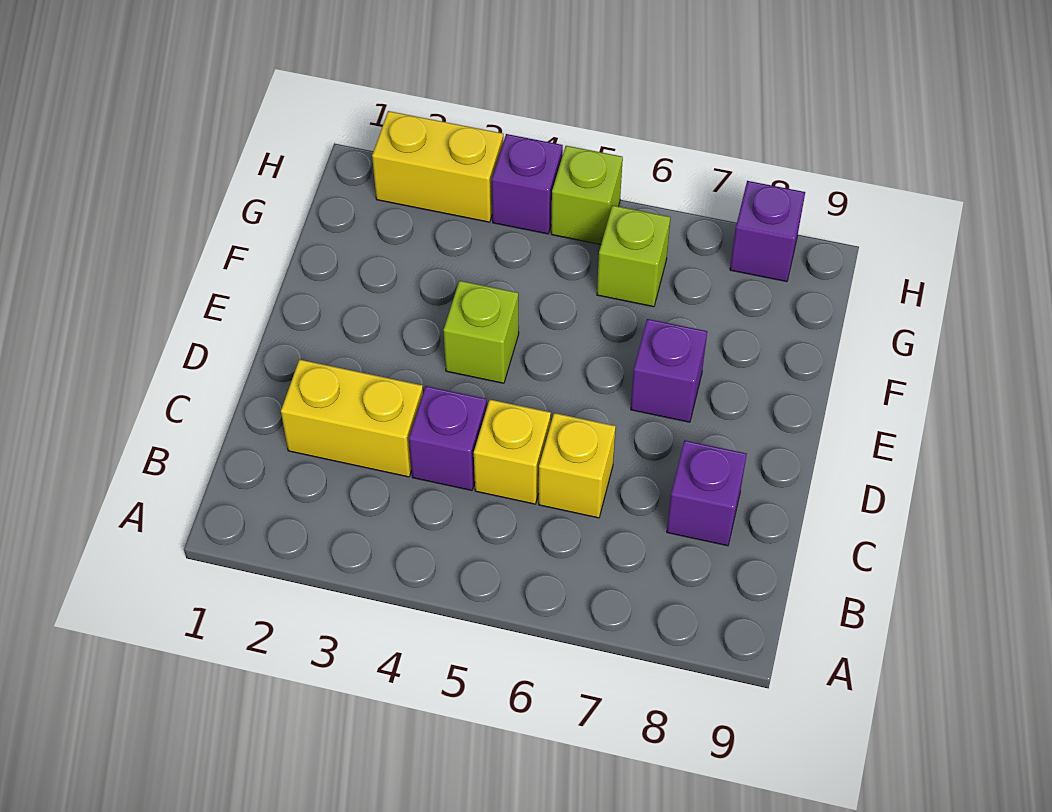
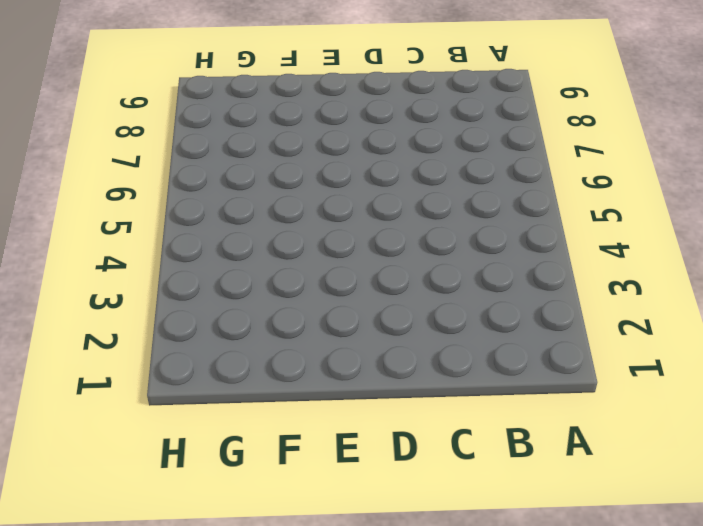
none -> yellow 1x2 brick [281,359,423,477]
none -> purple 1x1 brick [409,386,487,491]
none -> yellow 1x1 brick [474,400,551,504]

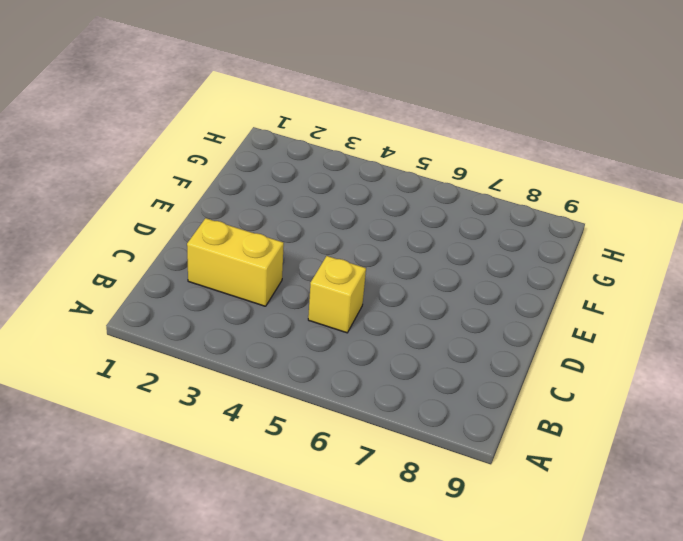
none -> purple 1x1 brick [409,386,487,491]
none -> yellow 1x1 brick [539,413,616,518]
none -> purple 1x1 brick [667,440,747,546]

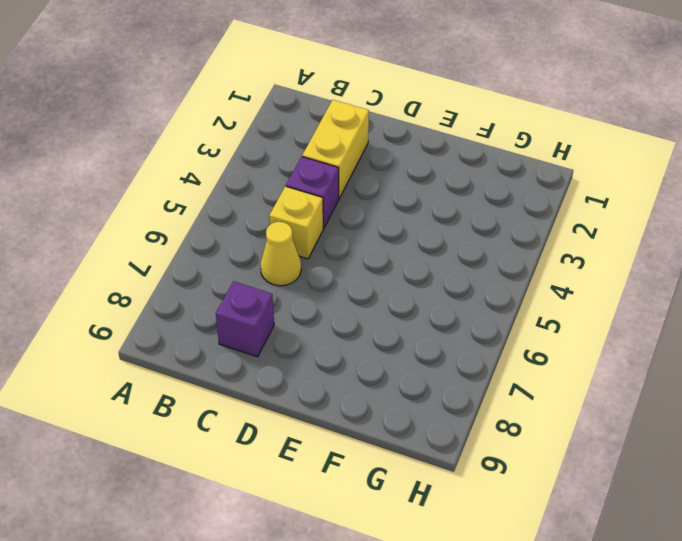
yellow 1x1 cone [260,222,301,286] -> yellow 1x1 brick [539,413,616,518]
none -> lime 1x1 brick [443,281,519,383]
none -> purple 1x1 brick [631,319,707,422]
none -> lime 1x1 brick [597,205,670,307]

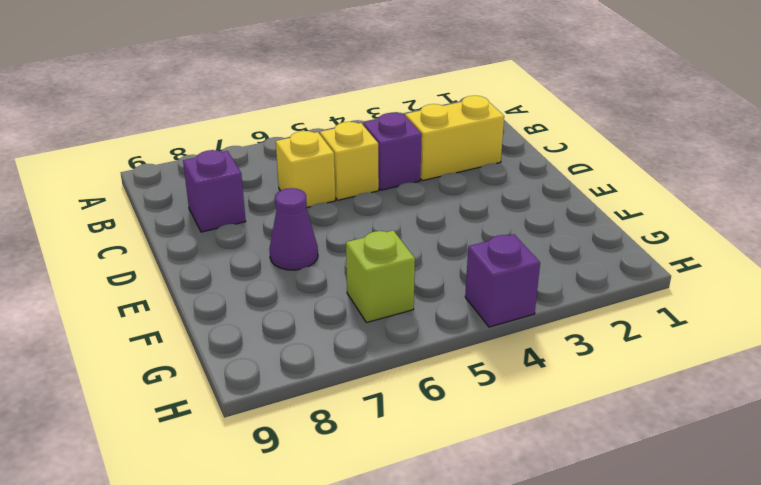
purple 1x1 cone [269,188,318,270] -> purple 1x1 brick [631,319,707,422]
none -> lime 1x1 brick [443,281,519,383]
none -> yellow 1x2 brick [372,111,503,222]
none -> lime 1x1 brick [551,146,623,244]

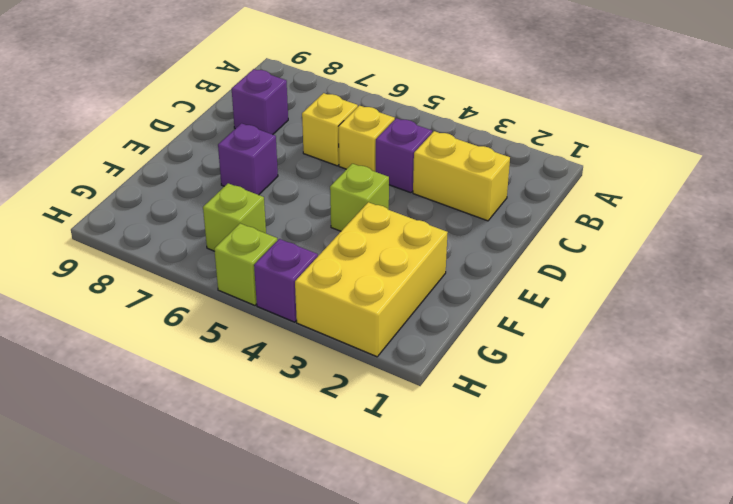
yellow 2x3 brick [295,202,448,357] -> yellow 1x2 brick [372,111,503,222]
none -> purple 1x1 brick [730,181,805,282]

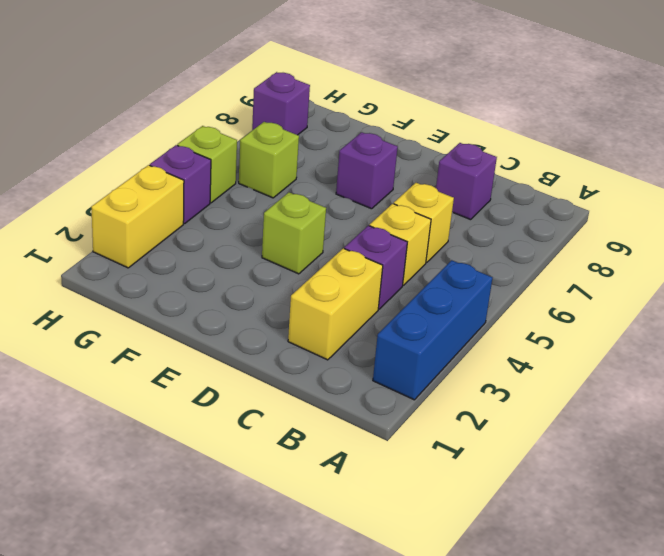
blue 1x3 brick [373,260,492,400] -> none

